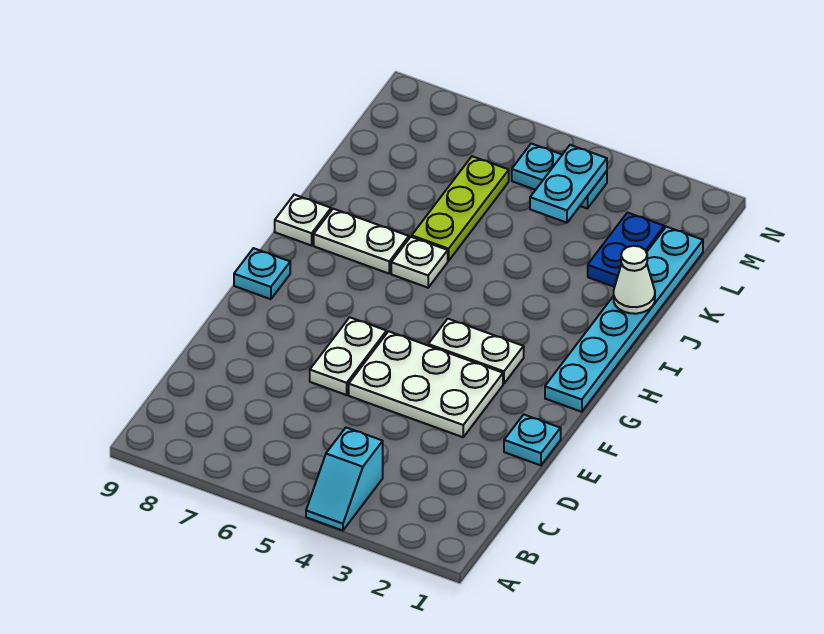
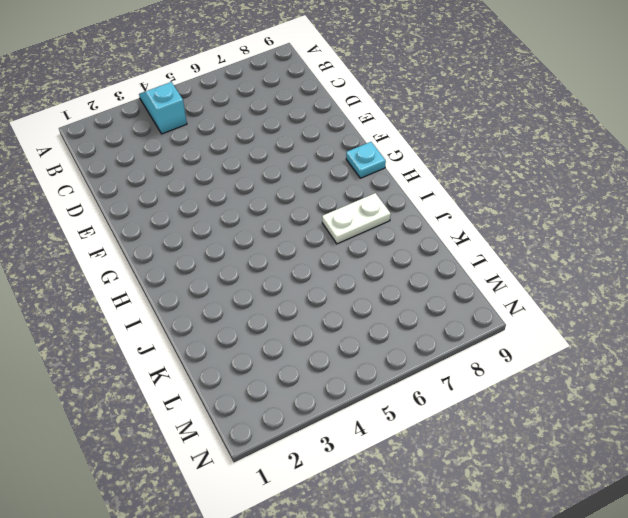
none -> cyan 1x1 plate [504,414,561,465]
none -> white 2x3 plate [349,331,503,437]
none -> white 1x2 plate [310,317,387,395]

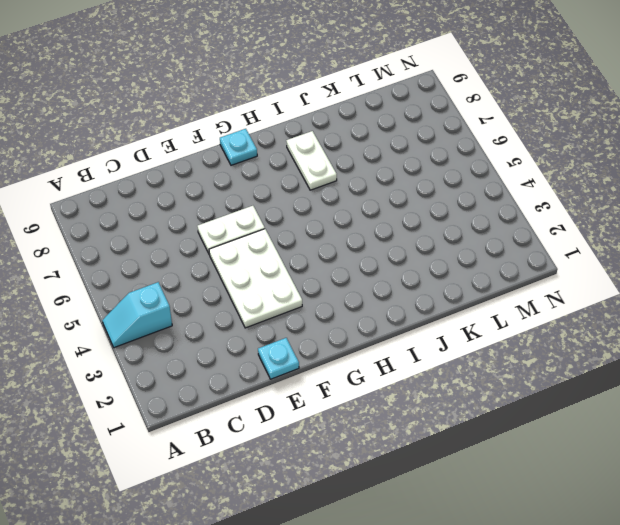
none -> cyan 1x6 plate [545,227,703,412]
none -> white 1x2 plate [428,319,524,384]
none -> white 1x1 plate [391,237,448,288]

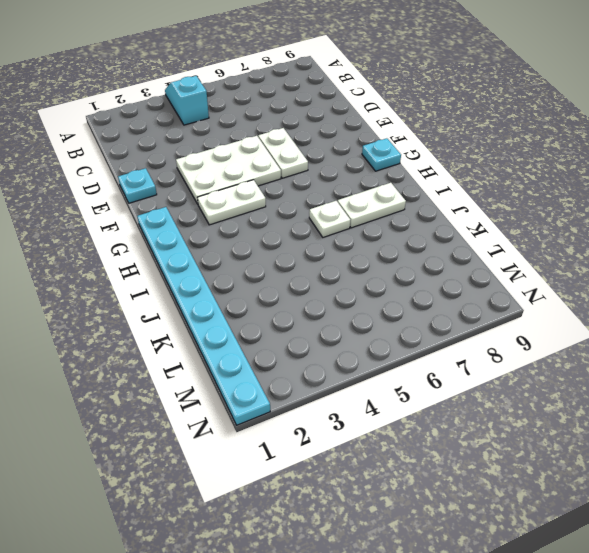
cyan 1x8 plate [137,207,270,425] -> cyan 1x6 plate [545,227,703,412]
none -> white 1x1 plate [275,195,331,245]
none -> lime 1x3 plate [412,156,509,261]
none -> blue 1x2 plate [588,213,664,287]

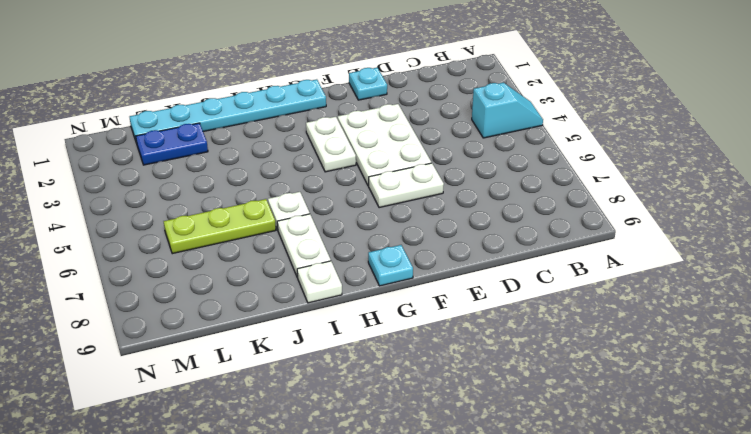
none -> cyan 1x2 plate [512,144,607,209]
none -> white 1x1 cone [614,246,655,314]
none -> cyan 1x2 plate [530,145,607,223]

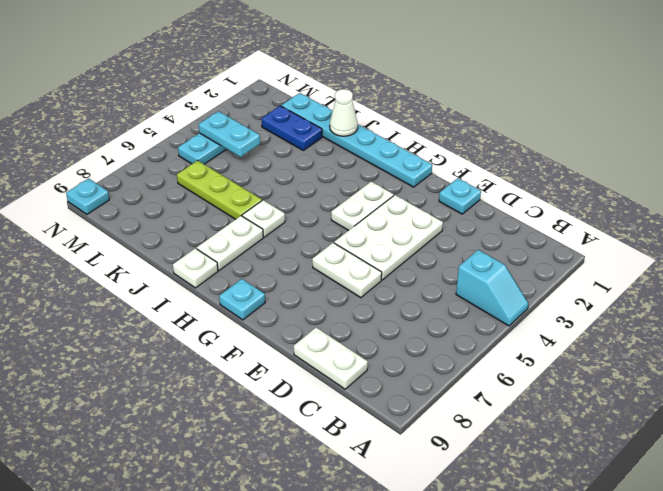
white 1x2 plate [294,328,368,389] -> none
cyan 1x1 plate [66,178,109,214] -> none

